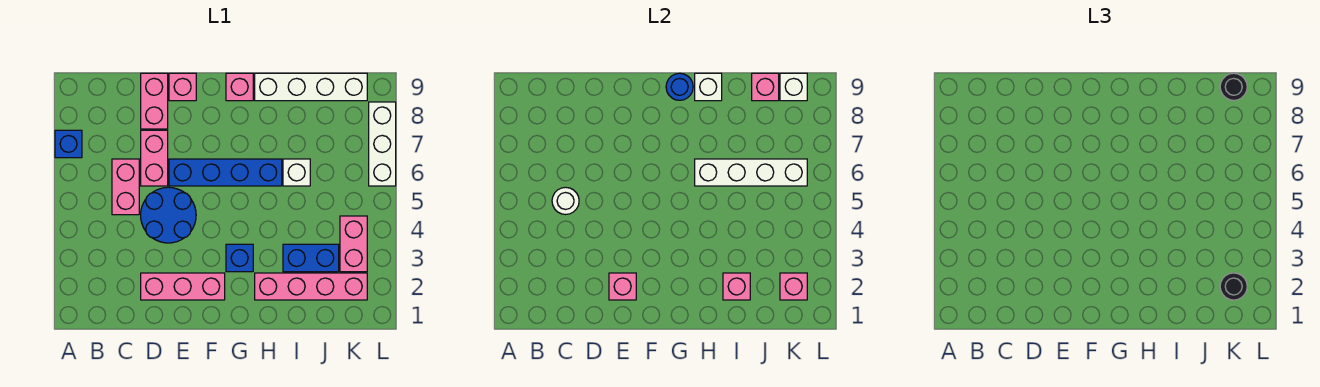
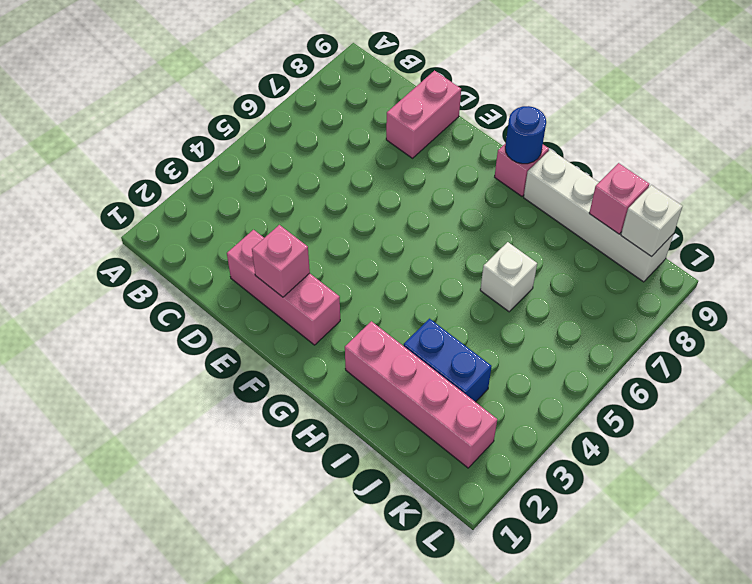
none -> blue 1x1 brick [55,130,82,158]
none -> pink 1x2 brick [112,159,139,215]
none -> blue 2x2 round brick [141,187,196,243]

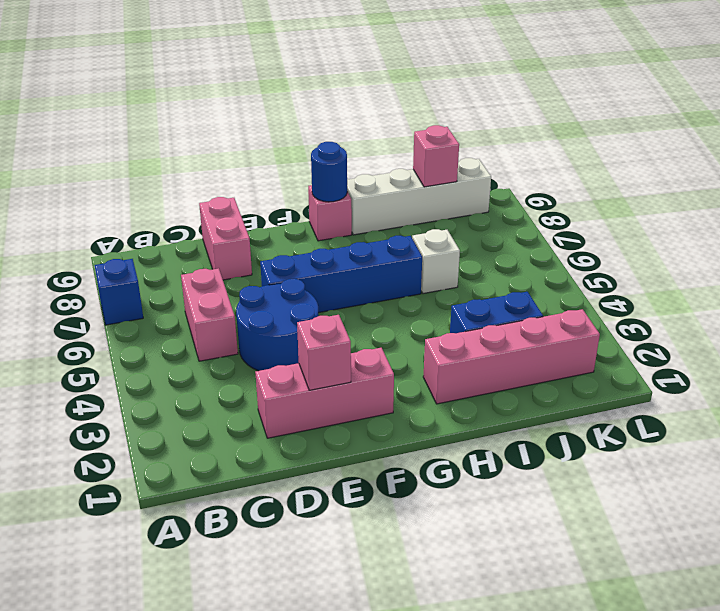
none -> pink 1x2 brick [141,130,168,186]
none -> pink 1x1 brick [169,73,196,101]
none -> blue 1x1 brick [226,244,253,272]

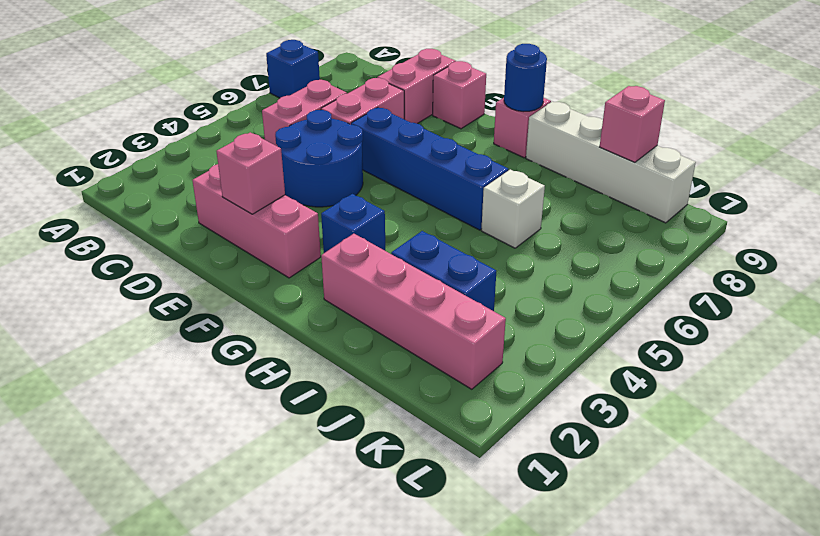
none -> pink 1x2 brick [340,216,367,272]
none -> white 1x3 brick [369,102,396,186]
none -> white 1x1 round brick [552,187,579,215]

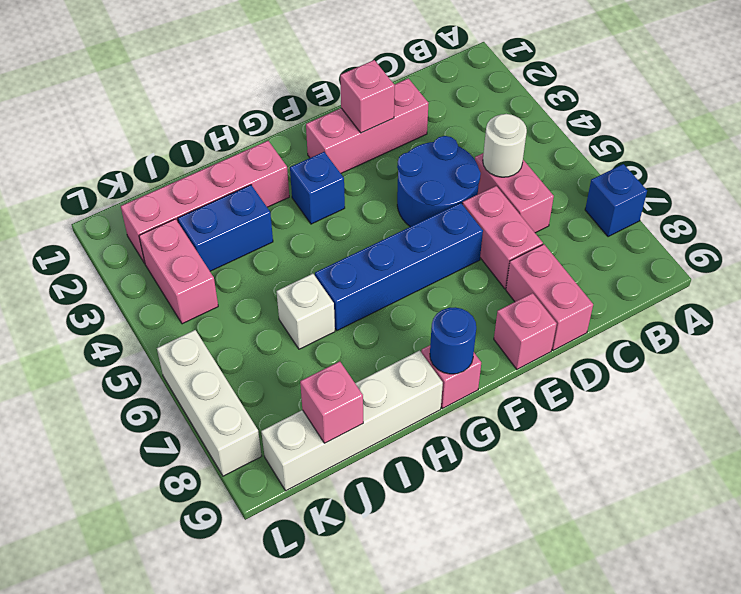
none -> white 1x4 brick [695,159,807,186]
none -> white 1x1 brick [695,73,722,101]
none -> pink 1x1 brick [723,273,750,300]

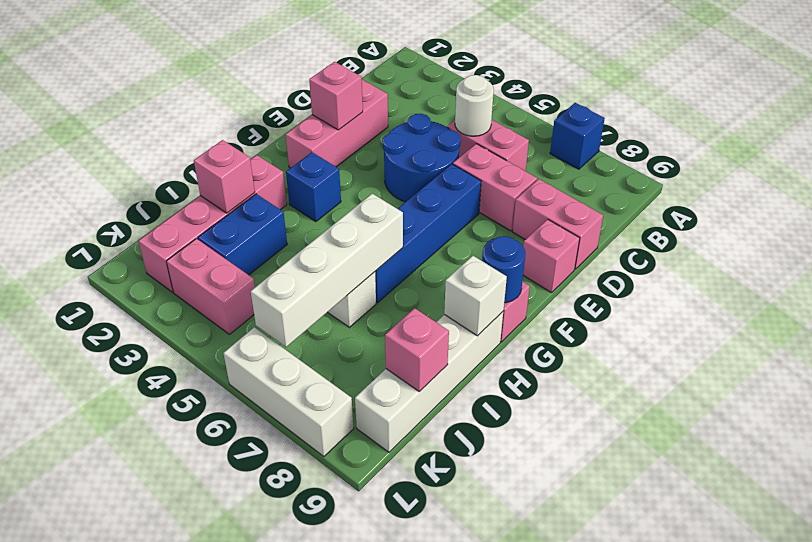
none -> pink 1x1 brick [780,273,807,300]
none -> white 1x1 brick [780,73,807,101]
none -> black 1x1 round brick [1220,273,1247,300]

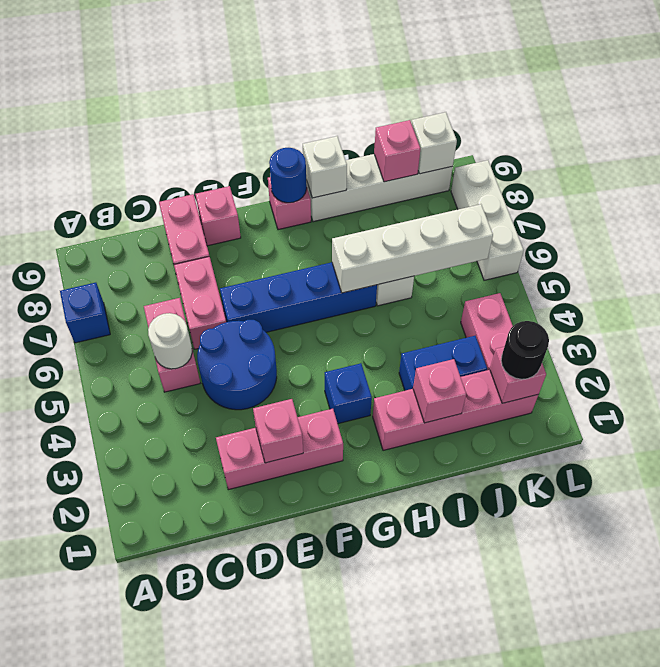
none -> black 1x1 round brick [1220,73,1247,100]

